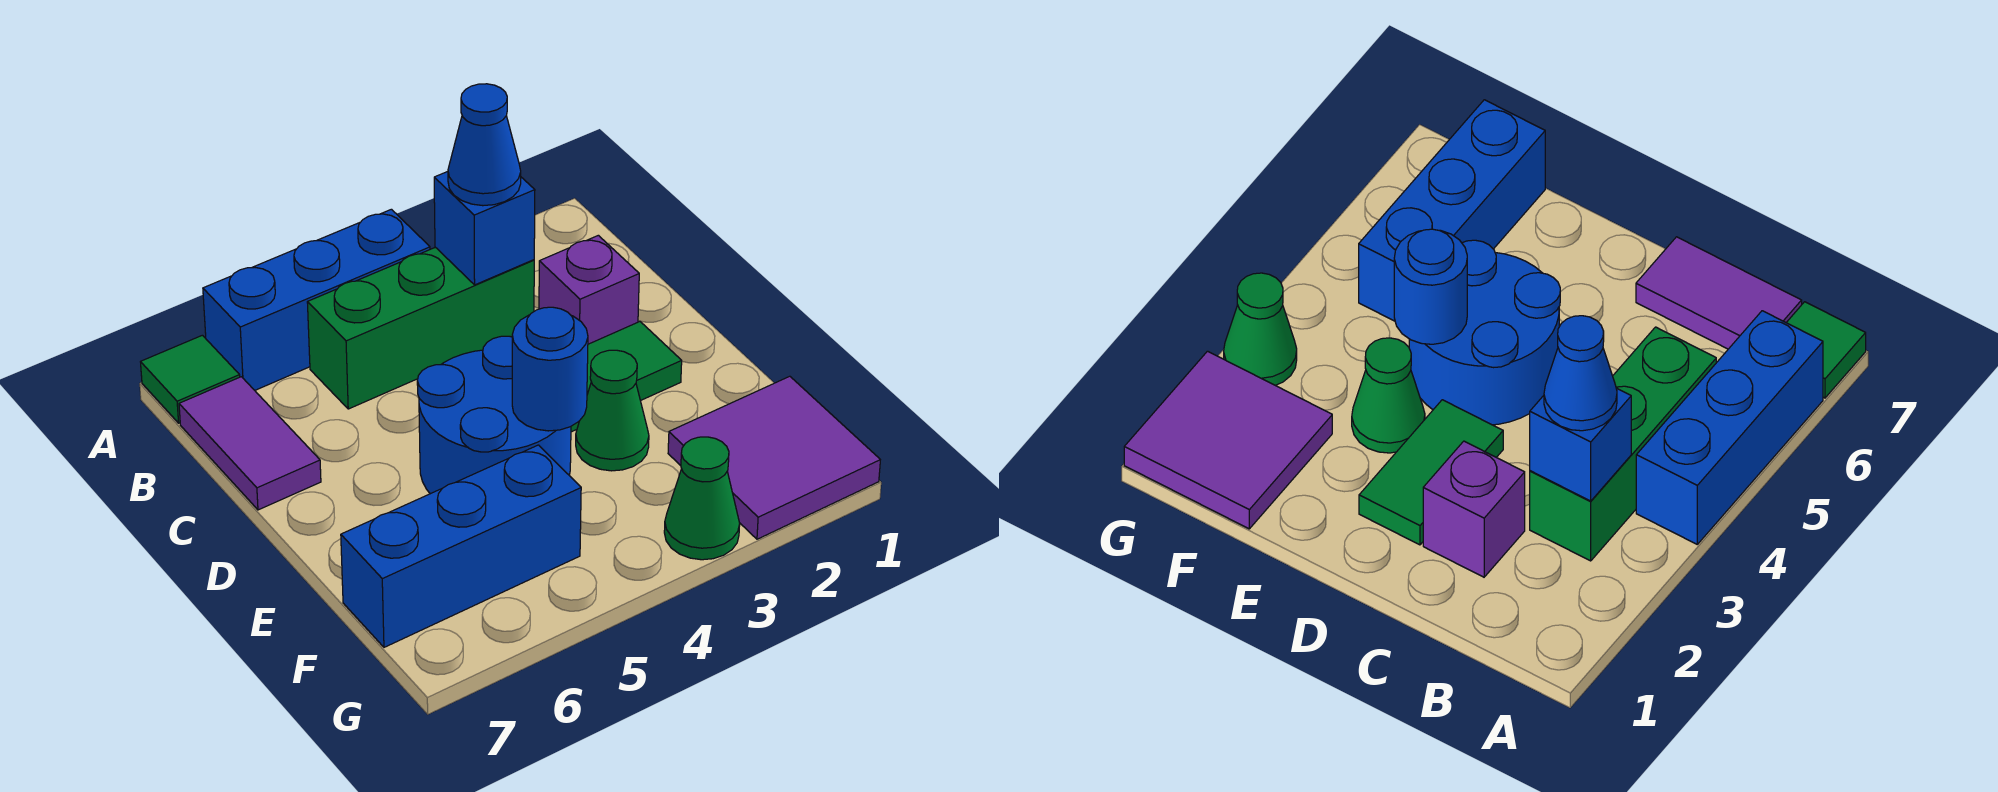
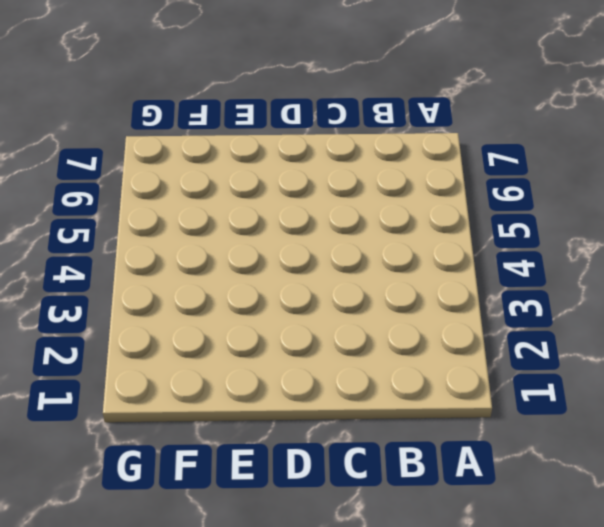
none -> blue 1x3 brick [203,209,430,390]
none -> green 1x1 tile [141,335,240,423]
none -> green 1x3 brick [307,247,534,409]

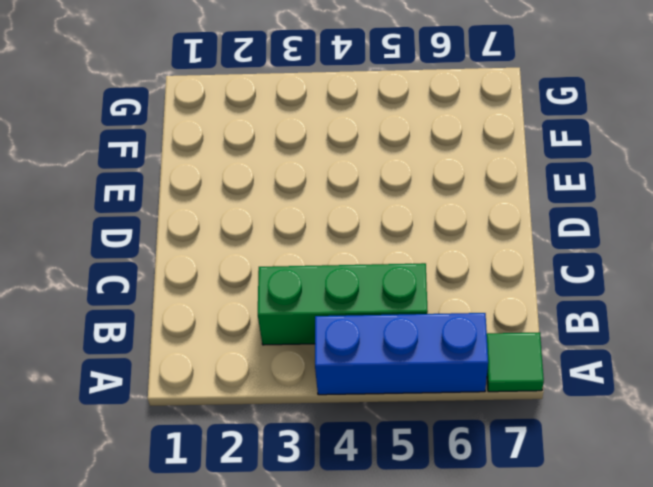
none -> purple 1x2 tile [179,377,321,510]
none -> purple 1x1 brick [539,235,639,344]
none -> green 1x2 tile [571,322,682,432]

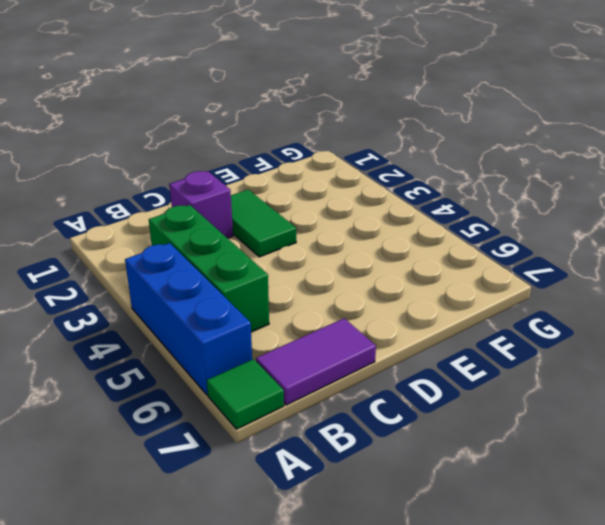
none -> blue 2x2 round brick [417,336,571,494]
none -> green 1x1 cone [576,350,649,471]
none -> purple 2x2 tile [668,376,880,539]

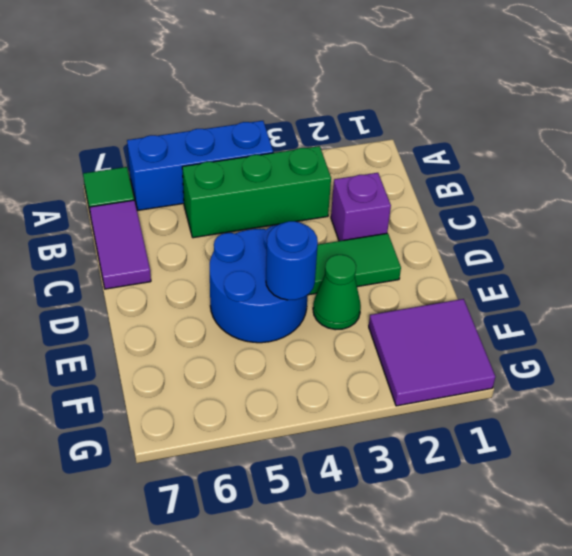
none -> blue 1x3 brick [341,445,581,647]
none -> green 1x1 cone [664,437,740,560]
none -> blue 1x1 brick [434,172,535,285]

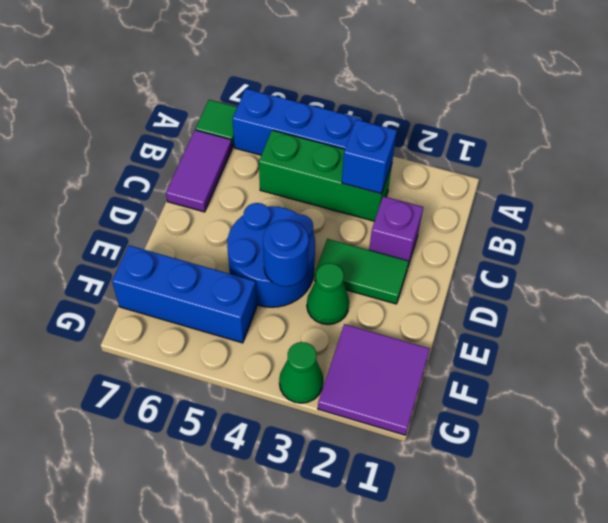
none -> blue 1x1 cone [448,84,521,206]

